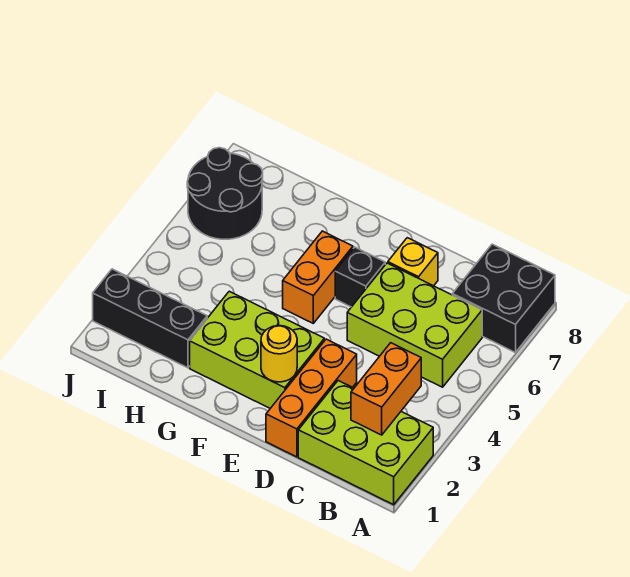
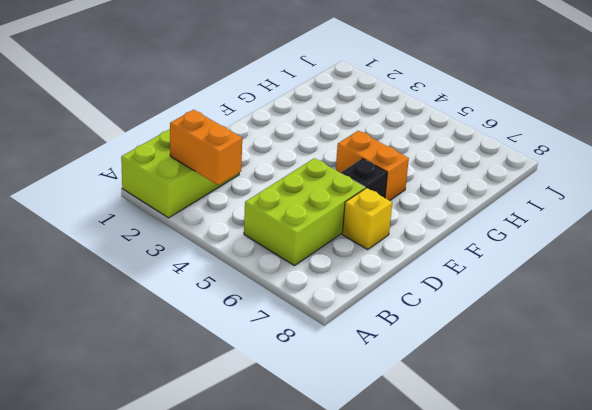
none -> black 2x2 brick [452,244,555,353]
none -> orange 1x3 brick [266,339,357,457]
none -> lime 2x3 brick [190,291,324,408]

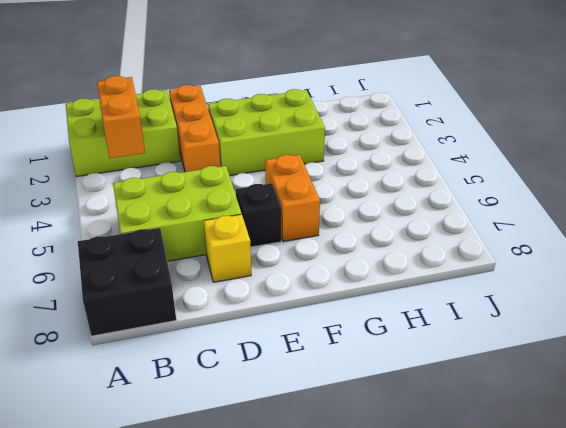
none -> black 1x3 brick [93,269,207,368]
none -> black 2x2 round brick [187,148,263,239]
none -> yellow 1x1 round brick [261,326,297,382]

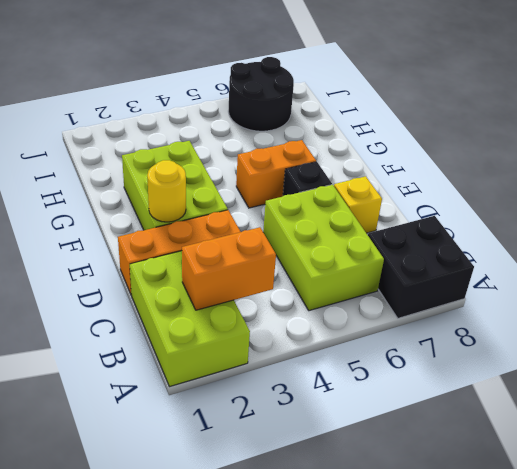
none -> black 1x3 brick [93,269,207,368]

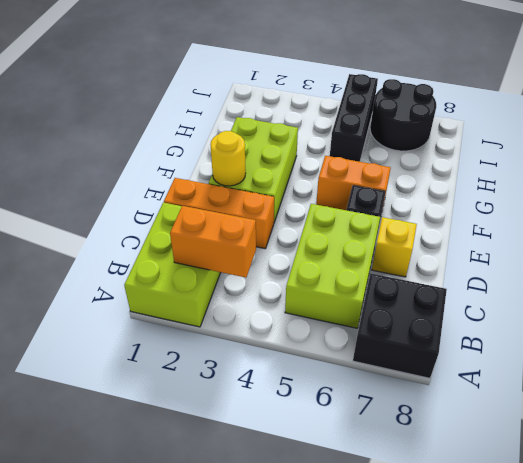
black 1x3 brick [330,74,378,162] -> black 1x3 brick moved to [93,269,207,368]

